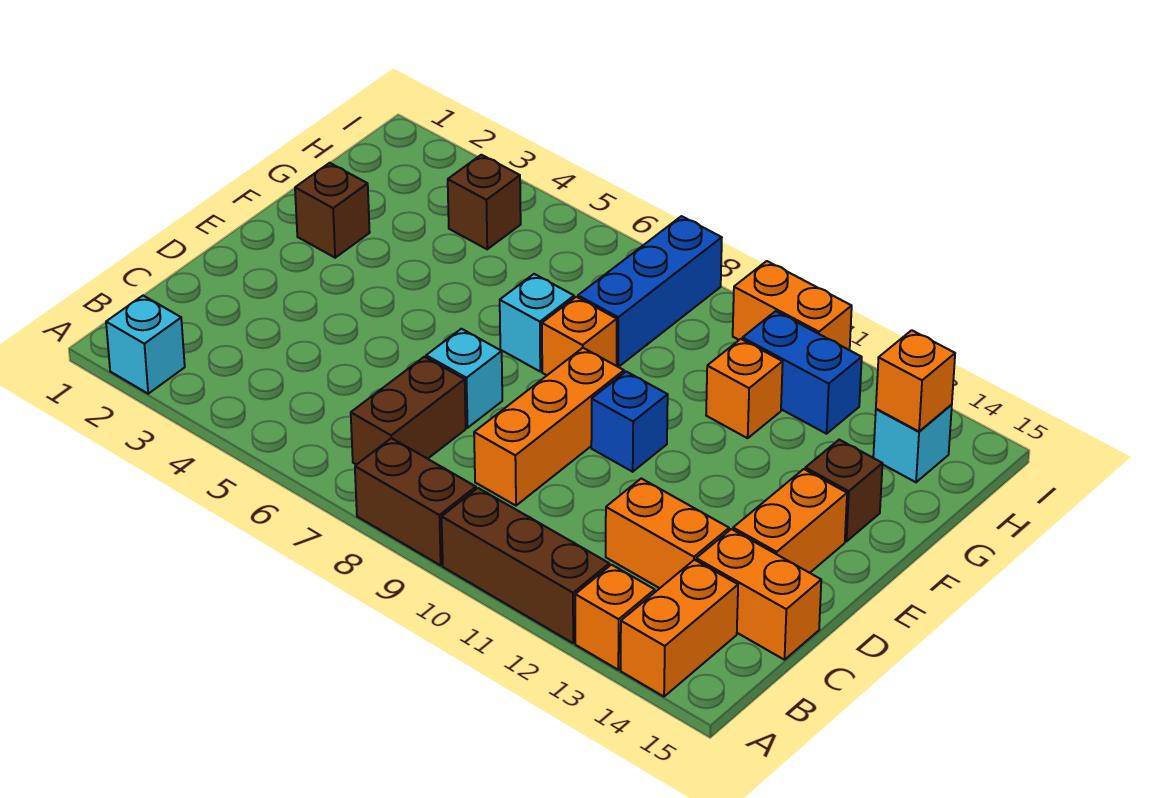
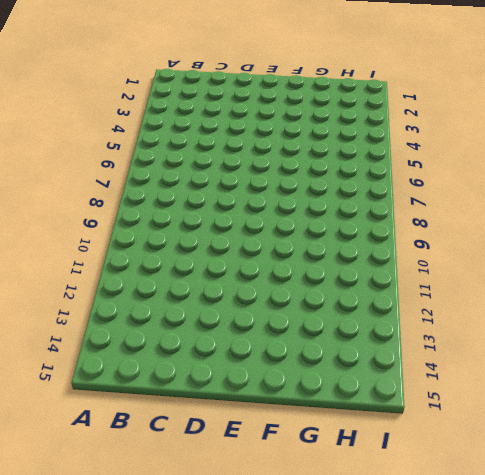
none -> cyan 1x1 brick [106,296,185,394]
none -> brown 1x2 brick [355,438,476,565]
none -> brown 1x3 brick [442,488,609,643]

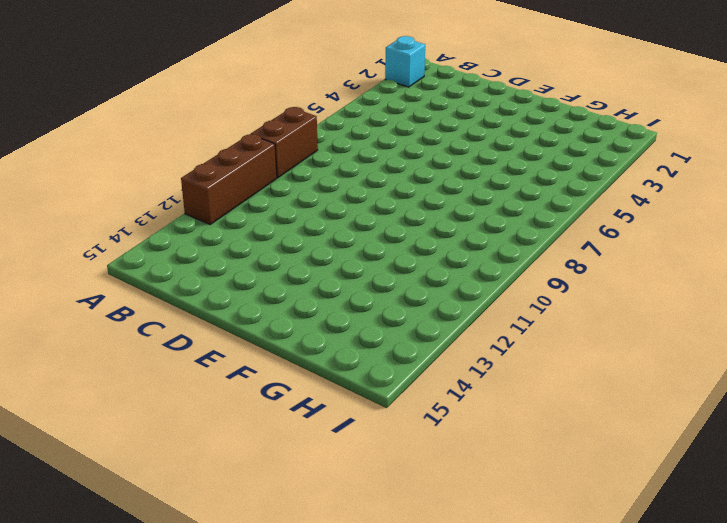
none -> orange 1x1 brick [575,565,655,670]
none -> orange 1x2 brick [621,560,738,697]
none -> brown 1x2 brick [351,357,466,465]

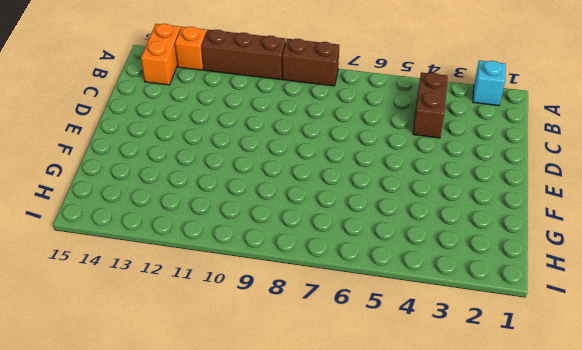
brown 1x2 brick [413,72,448,138] -> brown 1x2 brick moved to [351,357,466,465]
none -> orange 1x3 brick [474,348,624,506]
none -> orange 1x2 brick [606,479,729,588]
none -> orange 1x2 brick [696,529,821,660]

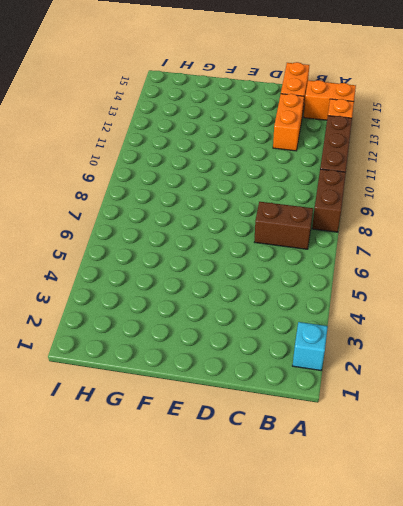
none -> orange 1x3 brick [474,348,624,506]
none -> cyan 1x1 brick [426,329,502,428]
none -> orange 1x2 brick [733,469,847,573]

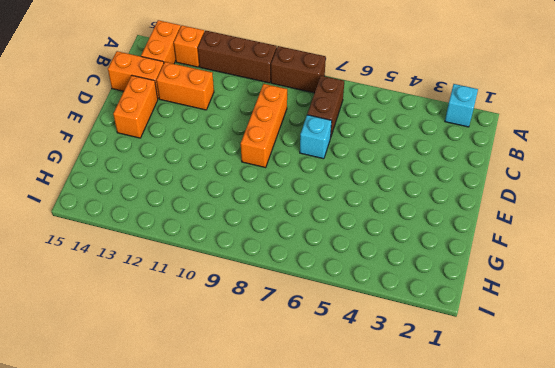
none -> blue 1x1 brick [591,372,668,472]
none -> brown 1x1 brick [295,163,370,258]
none -> cyan 1x1 brick [500,274,574,371]

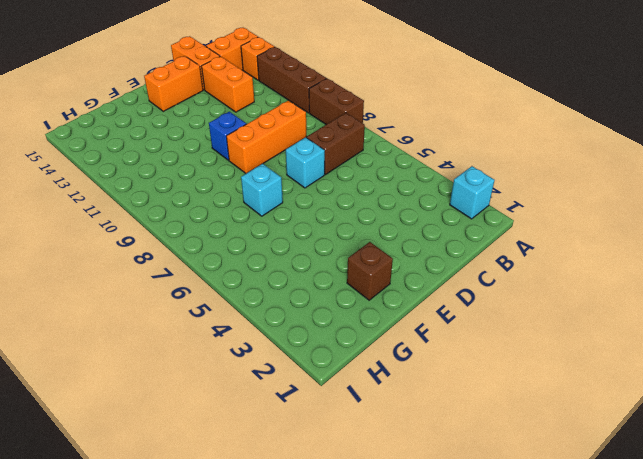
none -> orange 1x1 brick [542,297,617,375]
none -> brown 1x1 brick [805,440,882,541]
none -> blue 1x3 brick [578,216,722,367]

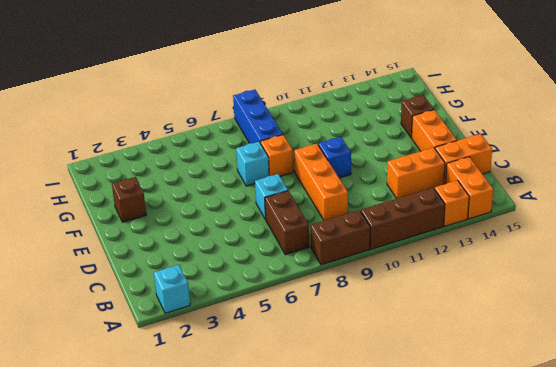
none -> orange 1x1 brick [706,339,783,438]
none -> brown 1x1 brick [448,155,521,249]
none -> blue 1x2 brick [742,311,862,434]

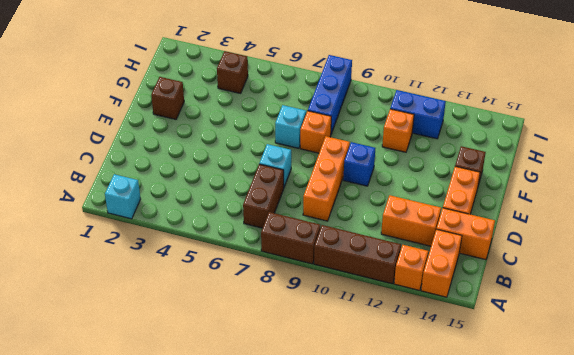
none -> cyan 1x1 brick [873,405,952,482]
none -> orange 1x2 brick [733,261,852,350]
none -> orange 1x1 brick [876,330,955,431]

